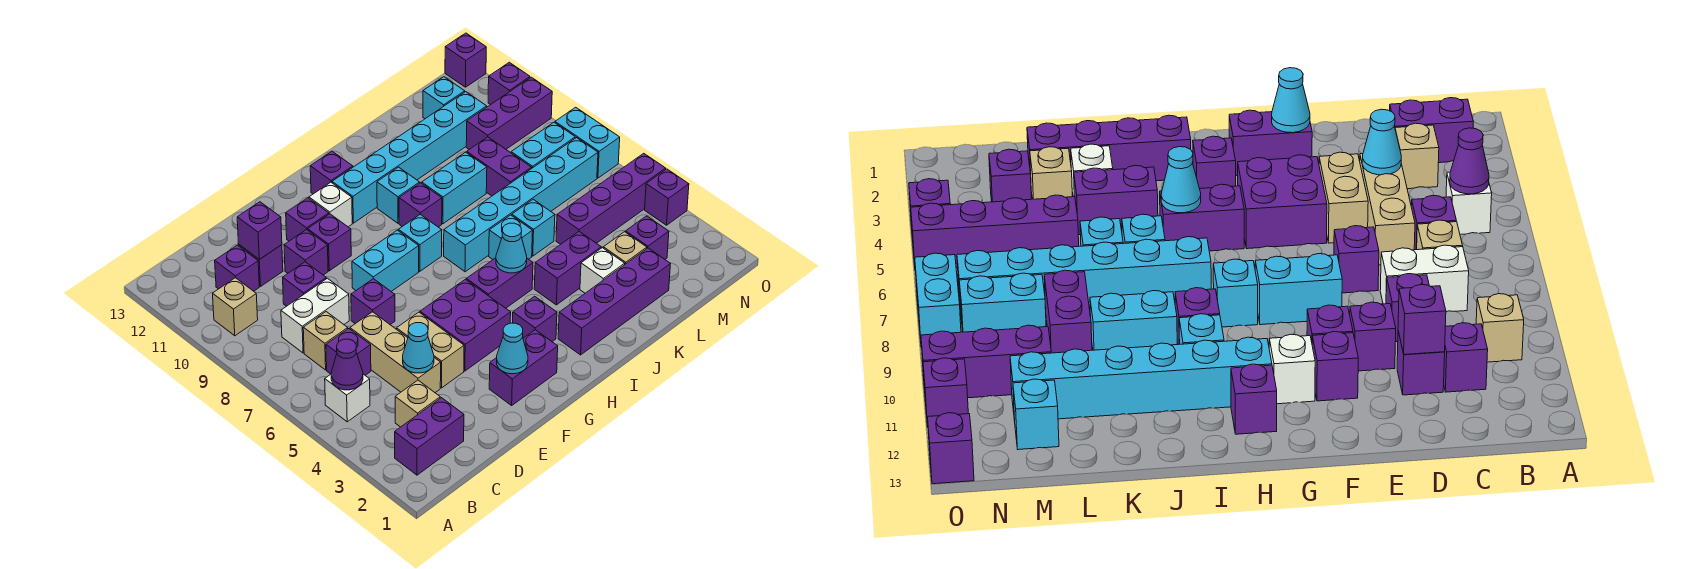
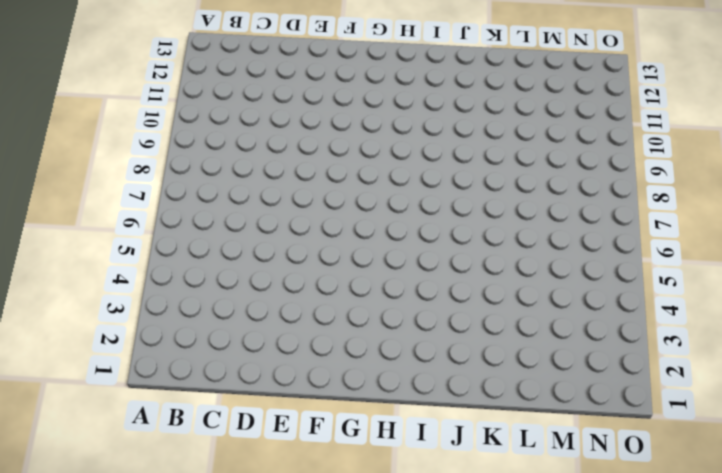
none -> purple 1x2 brick [395,398,464,475]
none -> white 1x1 brick [325,374,370,422]
none -> tan 1x1 brick [213,278,258,336]
none -> tan 1x1 brick [395,380,440,427]

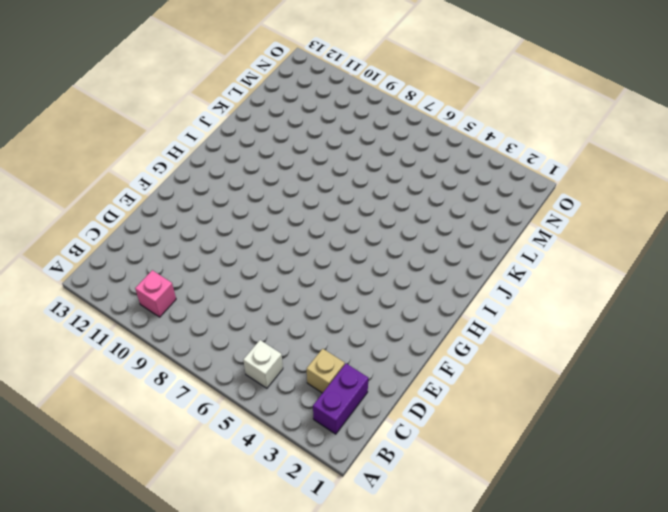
pink 1x1 brick [135,270,176,317] -> tan 1x1 brick [213,278,258,336]
none -> purple 1x1 brick [326,329,371,375]
none -> tan 1x1 brick [303,312,348,370]
none -> white 1x2 brick [281,278,349,353]
none -> purple 1x1 brick [215,245,259,291]

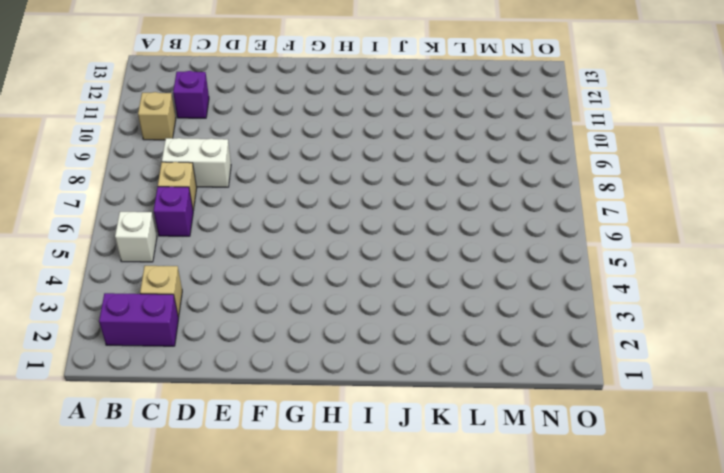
none -> tan 1x3 brick [350,312,441,393]
none -> purple 1x1 brick [283,262,326,306]
none -> purple 1x1 brick [239,245,283,286]
none -> tan 1x2 brick [397,312,464,388]

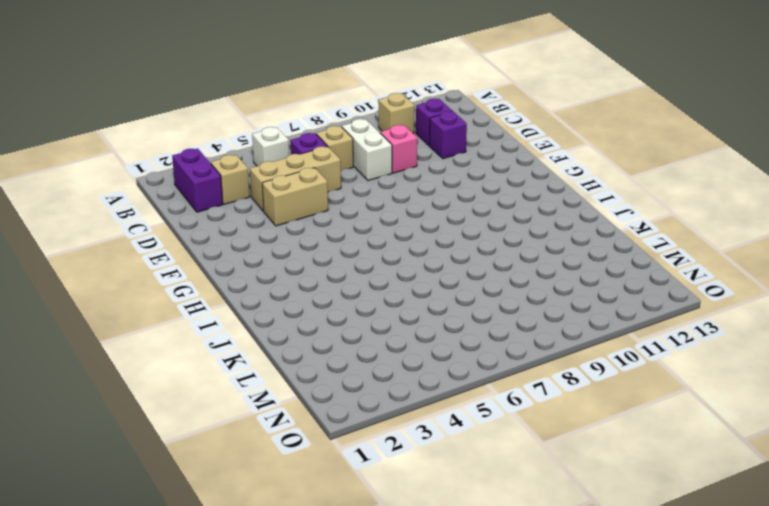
pink 1x1 brick [380,125,417,173] -> purple 1x1 brick [283,262,326,306]
none -> purple 1x1 brick [351,279,395,325]
none -> purple 1x1 brick [284,229,328,275]
none -> purple 1x2 brick [489,330,558,405]
none -> purple 2x2 brick [420,279,511,371]

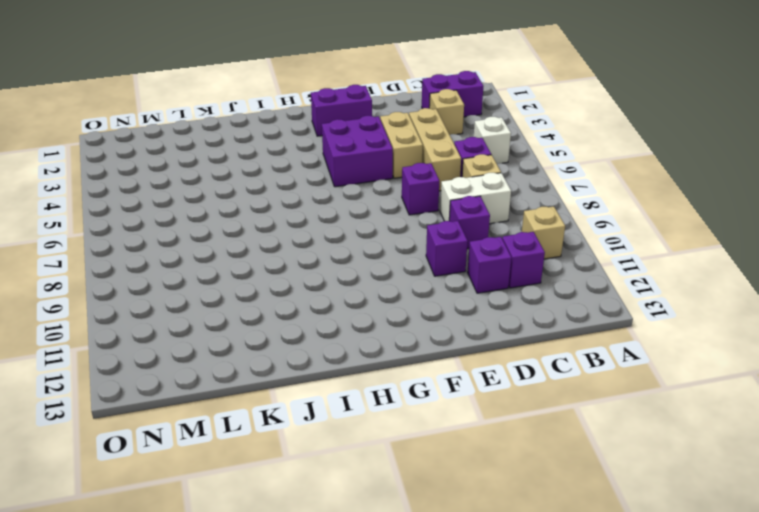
none -> cyan 1x2 brick [352,230,419,291]
none -> purple 1x1 brick [308,214,351,271]
none -> purple 1x1 brick [286,198,329,241]
none -> white 1x1 brick [309,182,352,227]

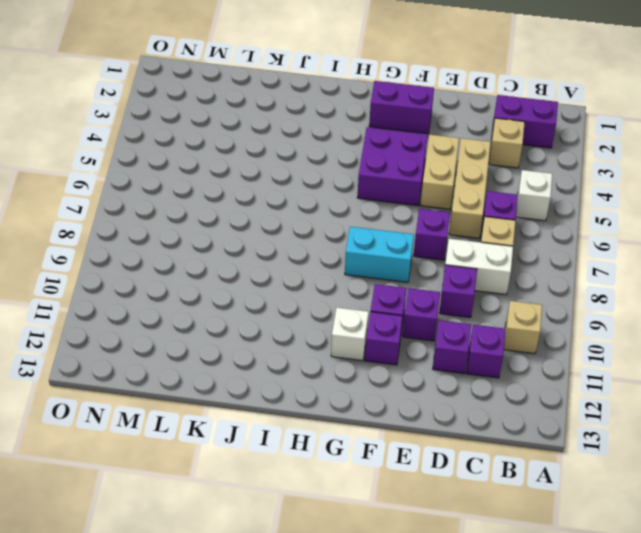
none -> purple 1x1 brick [513,296,557,342]
none -> purple 1x2 brick [466,258,533,308]
none -> cyan 1x1 brick [398,214,442,271]
none -> cyan 1x6 brick [332,92,487,223]

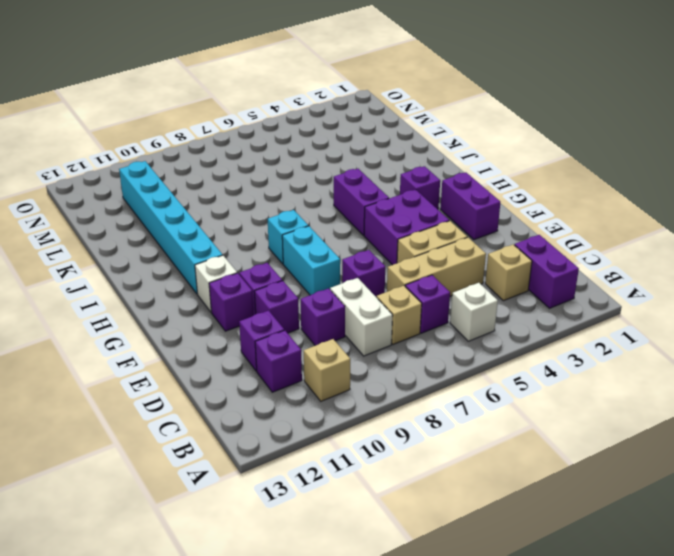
none -> purple 1x1 brick [310,151,353,194]
none -> purple 1x4 brick [558,248,670,355]
none -> cyan 1x6 brick [444,138,598,272]
none -> purple 1x1 brick [399,183,442,227]

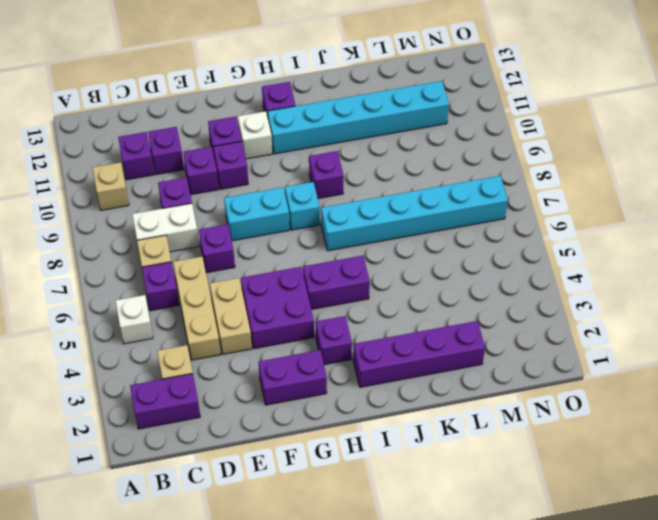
none -> cyan 1x1 brick [377,167,420,223]
none -> purple 1x2 brick [534,232,601,305]
none -> cyan 1x1 brick [489,215,533,259]
none -> cyan 1x2 brick [422,152,487,224]

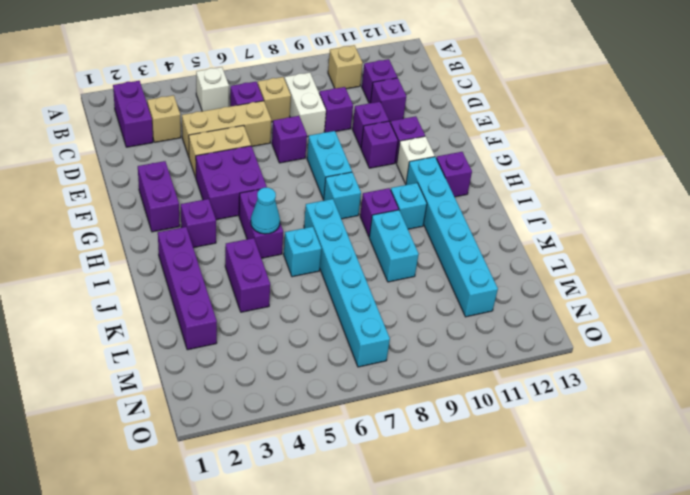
none -> white 1x1 brick [580,248,625,293]
none -> cyan 1x1 brick [512,199,555,256]
none -> tan 1x1 brick [603,232,647,264]
none -> purple 1x4 brick [556,153,666,244]

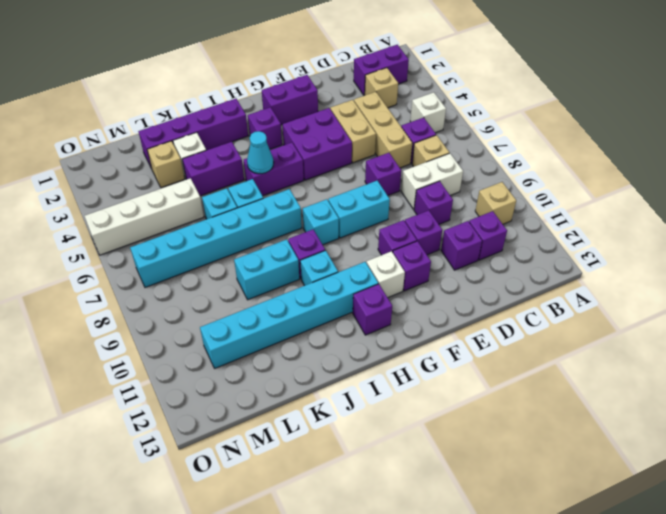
white 1x4 brick [85,178,204,255] -> purple 1x4 brick [556,153,666,244]
none -> purple 1x2 brick [467,137,532,196]
none -> purple 1x1 brick [626,216,669,259]
none -> cyan 1x2 brick [511,122,575,168]
none -> purple 1x3 brick [466,77,552,149]

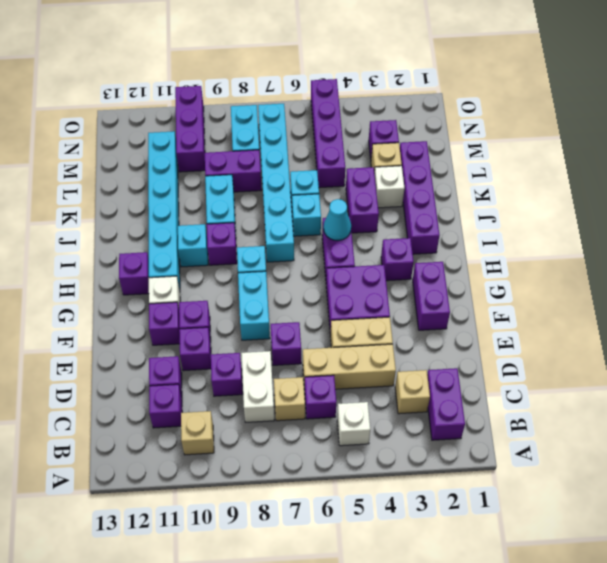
none -> cyan 1x1 brick [423,77,465,119]
none -> purple 1x1 brick [645,169,689,225]
none -> cyan 1x2 brick [555,107,620,178]
none -> purple 1x1 brick [488,62,530,105]

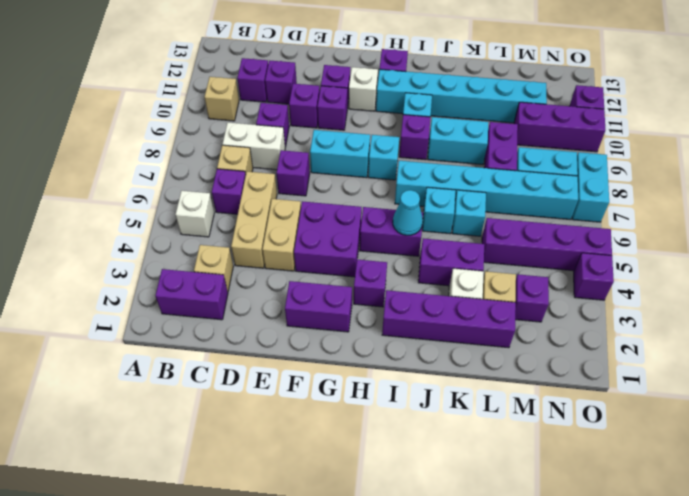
none -> cyan 1x1 brick [423,77,465,119]
none -> purple 1x1 brick [445,33,486,87]
none -> purple 1x1 cone [331,339,363,390]
none -> cyan 1x1 cone [403,323,434,373]

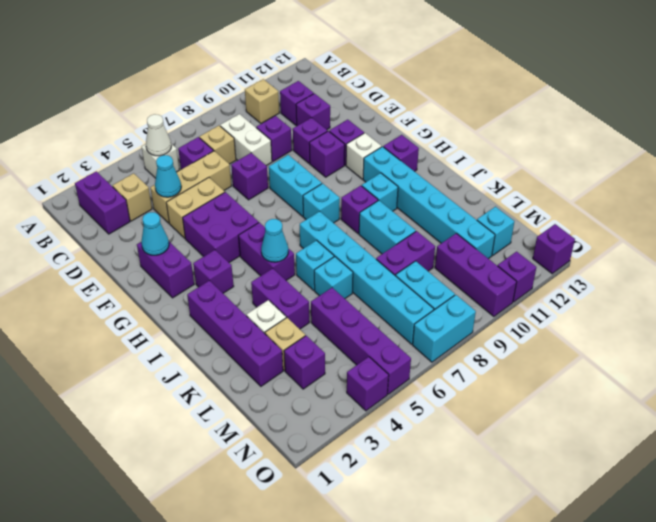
white 1x1 cone [146,114,171,156] -> purple 1x1 cone [331,339,363,390]
none -> purple 1x1 brick [237,202,282,260]

